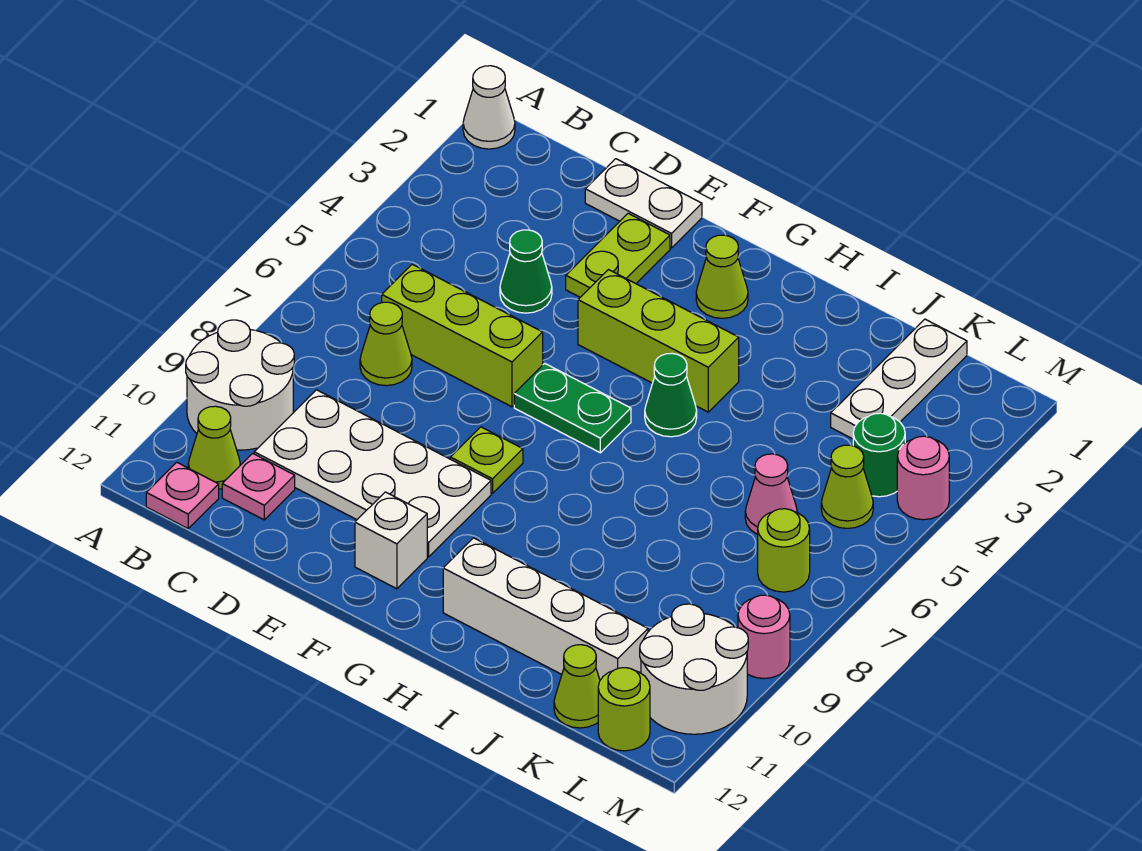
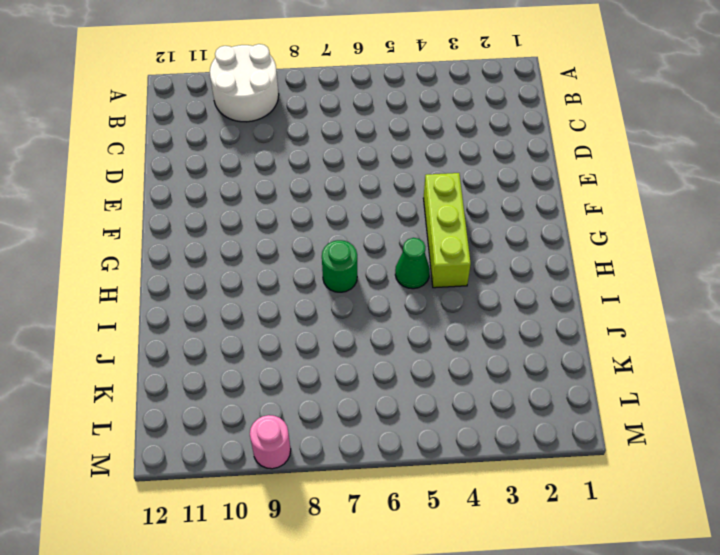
green 1x1 round brick [322,240,357,292] -> green 1x1 round brick moved to [853,413,905,497]
none -> white 1x1 cone [463,66,515,149]
none -> lime 1x1 cone [188,406,240,489]
none -> pink 1x1 plate [146,462,219,528]

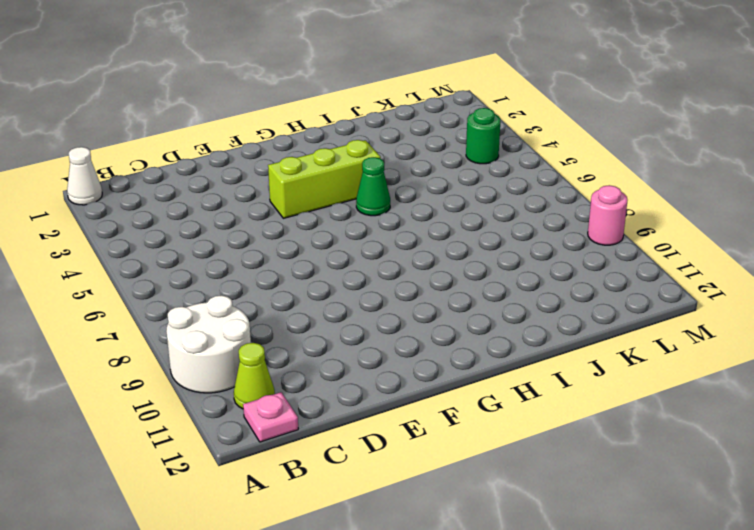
none -> lime 1x3 brick [382,264,543,407]
none -> lime 1x1 cone [360,302,412,386]
none -> white 2x4 plate [254,390,491,557]

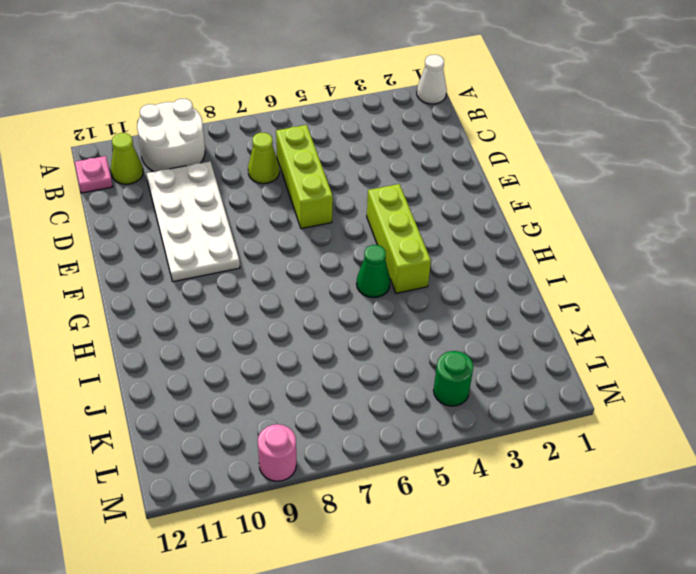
none -> pink 1x1 plate [222,454,295,520]
none -> white 1x2 plate [585,159,702,248]
none -> green 1x1 cone [500,230,552,313]

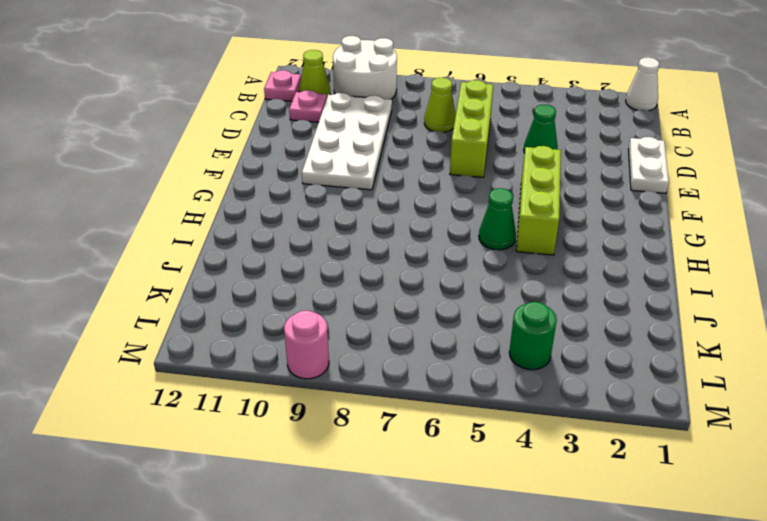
none -> lime 1x2 plate [566,213,670,297]
none -> green 1x2 plate [514,363,631,453]
none -> lime 1x1 plate [450,427,523,493]

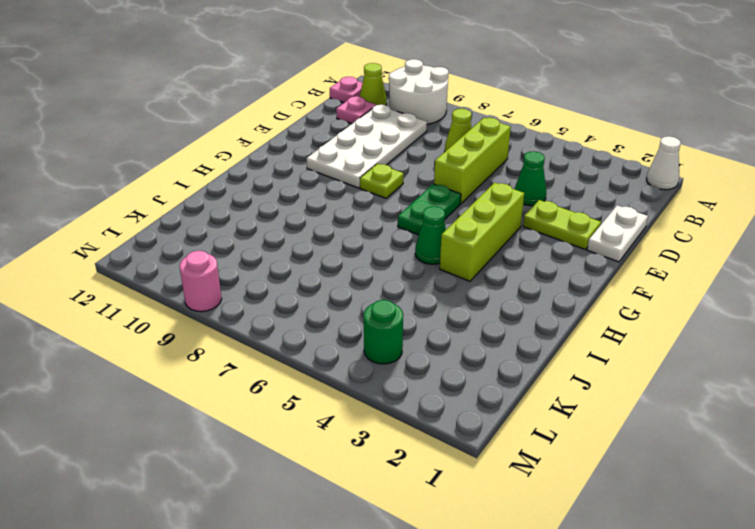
none -> white 1x1 brick [355,492,427,589]
none -> lime 1x1 cone [696,235,748,318]
none -> white 1x4 brick [443,538,648,680]

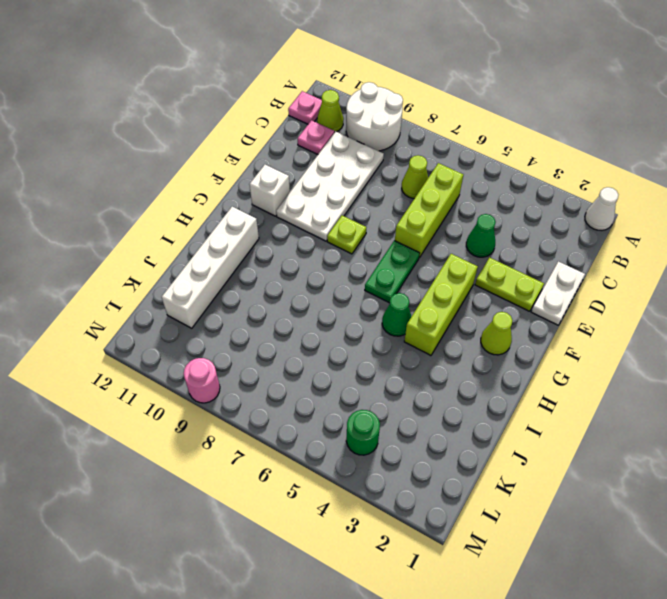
none -> white 1x3 plate [831,319,967,439]
none -> pink 1x1 cone [745,454,797,534]
none -> lime 1x1 cone [554,645,600,728]

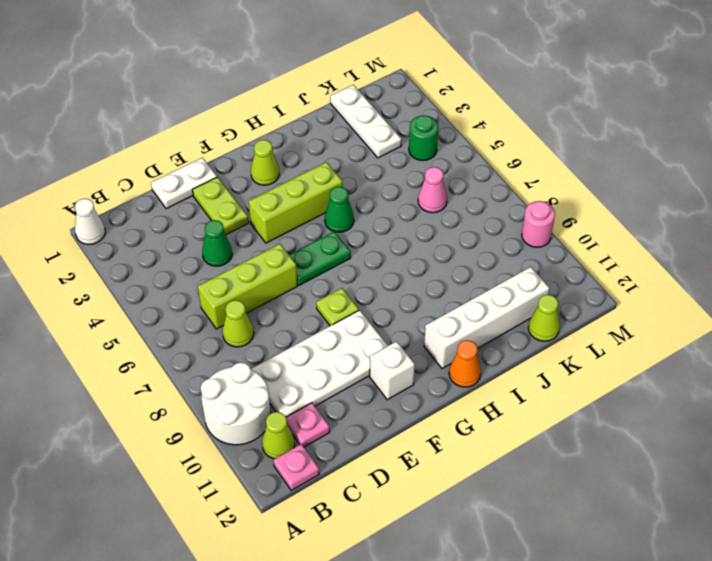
orange 1x1 cone [449,340,481,387] -> none
none -> lime 1x1 cone [821,445,873,528]
none -> lime 1x1 round brick [758,509,810,592]
none -> white 2x2 round brick [640,604,748,734]

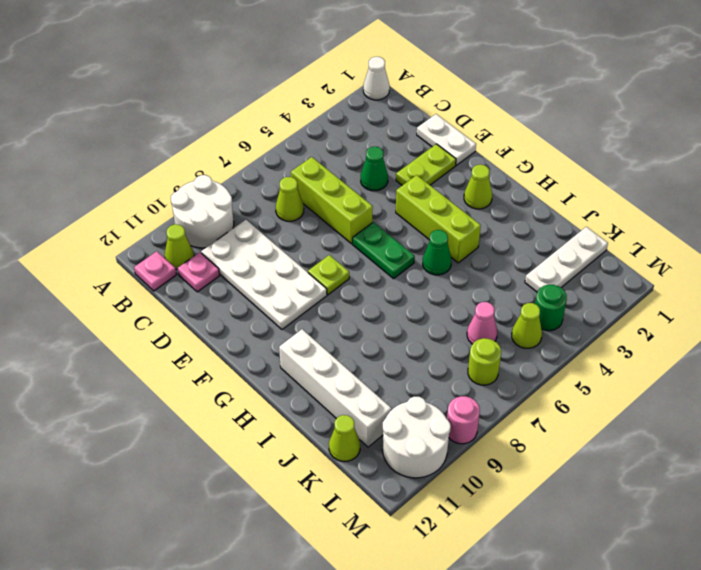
none -> white 1x1 brick [355,492,427,589]
none -> lime 1x1 round brick [598,668,650,751]
none -> pink 1x1 round brick [897,436,949,520]

